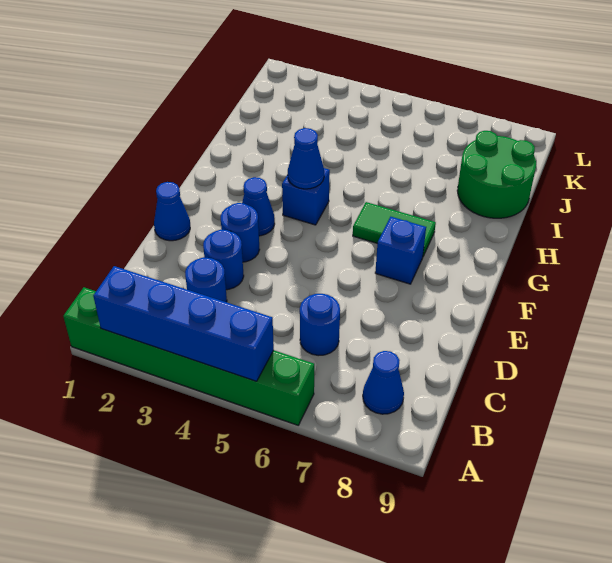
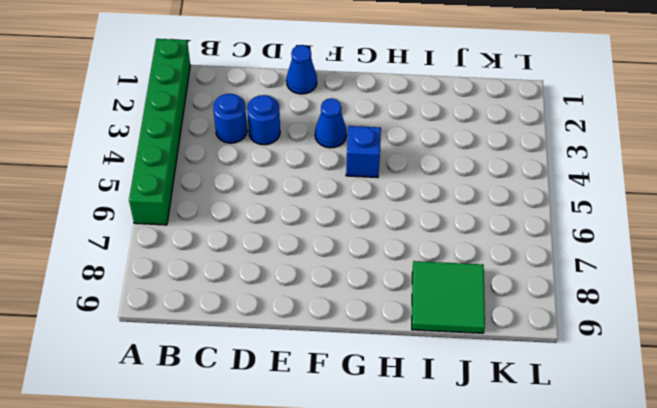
green 2x2 tile [412,261,485,333] -> green 2x2 round brick [457,131,536,218]
none -> blue 1x1 cone [363,351,404,414]
none -> blue 1x1 round brick [300,294,340,356]
none -> blue 1x1 round brick [221,203,260,262]

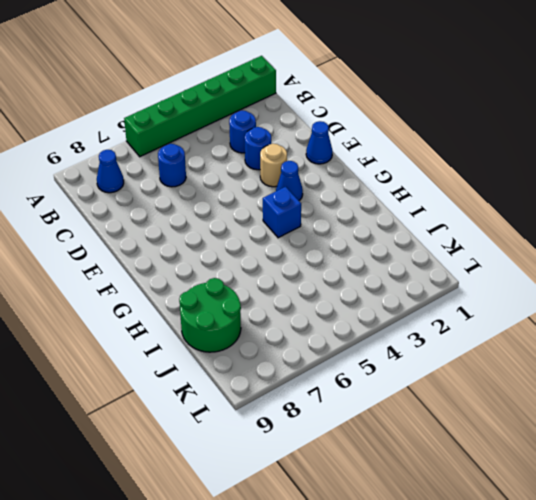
tan 1x1 round brick [260,144,287,187] -> blue 1x1 round brick [221,203,260,262]
none -> blue 1x1 brick [375,217,426,284]
none -> green 1x2 tile [353,202,436,256]
none -> blue 1x4 brick [93,266,274,381]

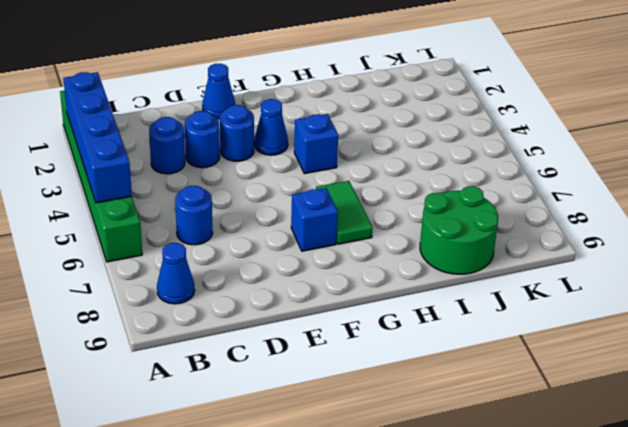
none -> blue 1x1 cone [288,128,324,189]

